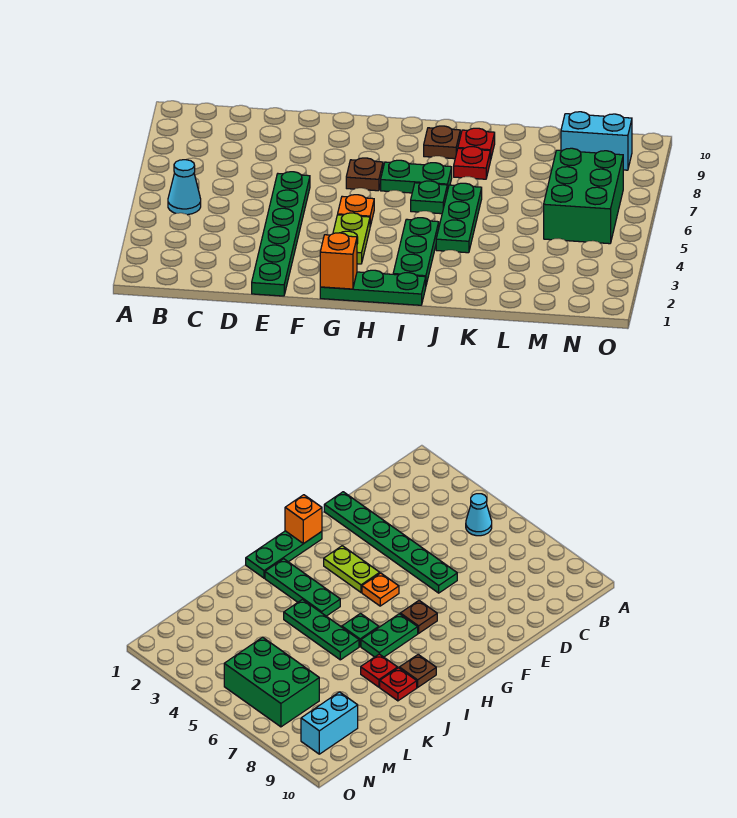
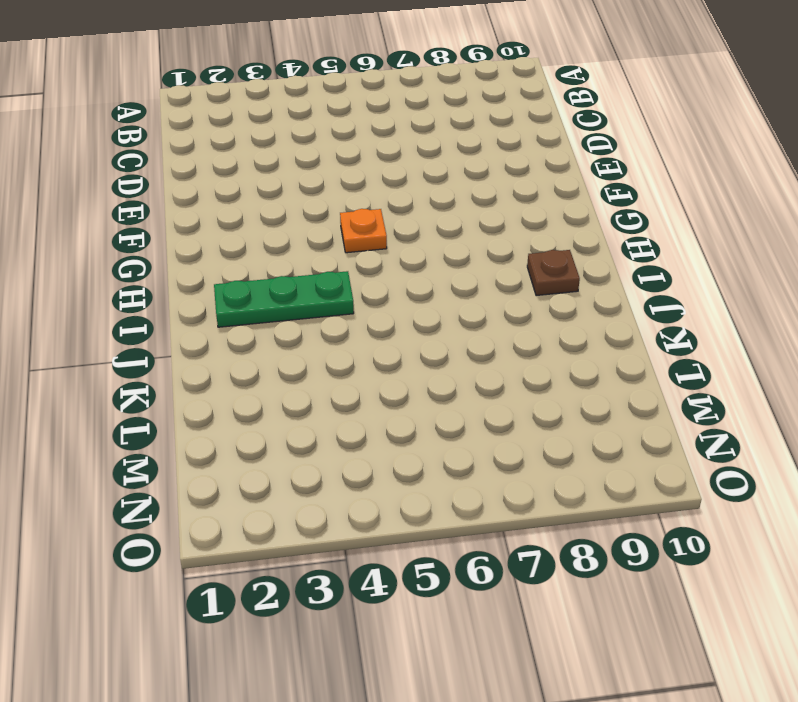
none -> cyan 1x1 cone [168,160,201,215]
none -> green 1x6 plate [252,172,310,296]
none -> green 1x3 plate [320,270,426,305]

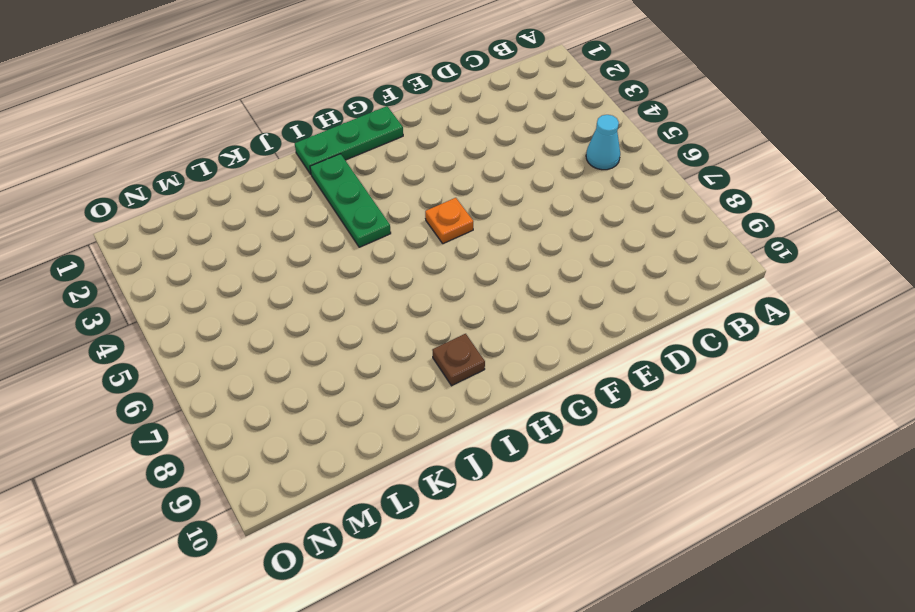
none -> green 1x6 plate [252,172,310,296]
none -> lime 1x2 plate [333,213,370,264]
none -> brown 1x1 plate [346,158,383,191]

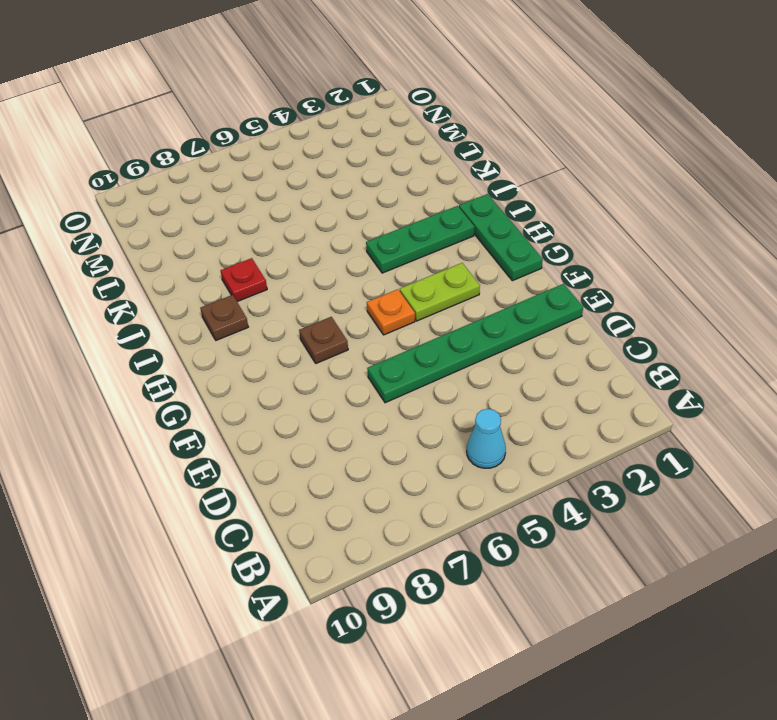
none -> green 1x2 plate [381,160,452,193]
none -> green 1x1 plate [411,181,447,214]
none -> green 1x3 plate [436,183,482,253]

